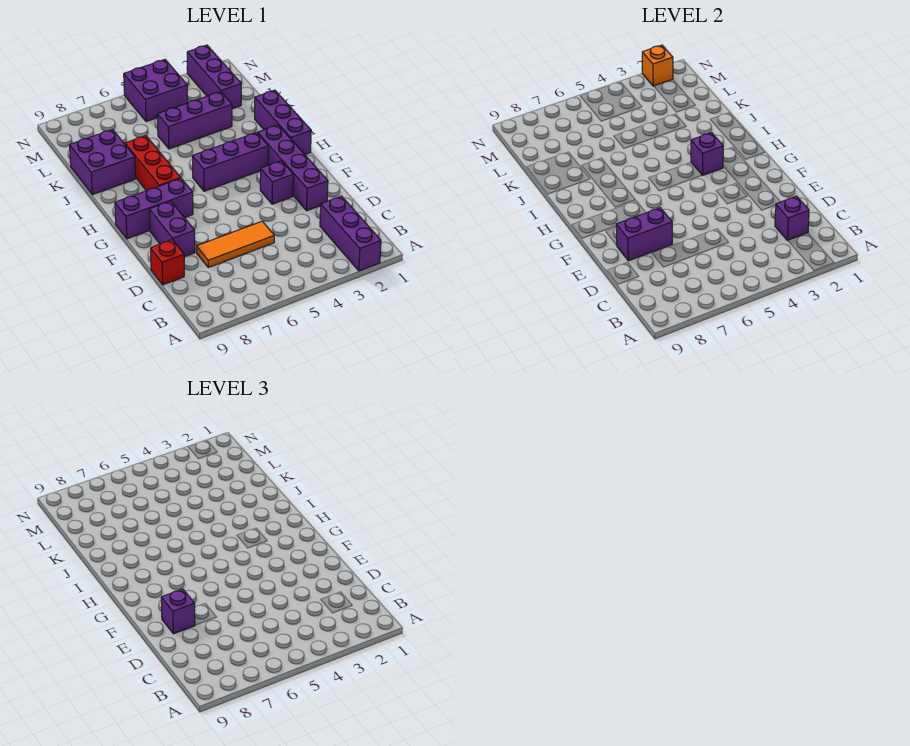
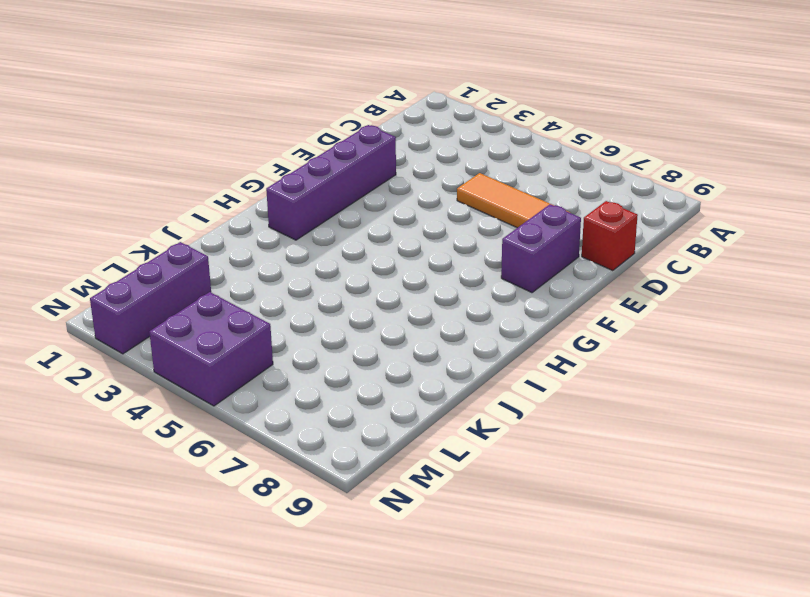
none -> purple 1x3 brick [320,196,381,271]
none -> purple 1x1 brick [260,161,293,204]
none -> purple 1x3 brick [115,178,193,239]

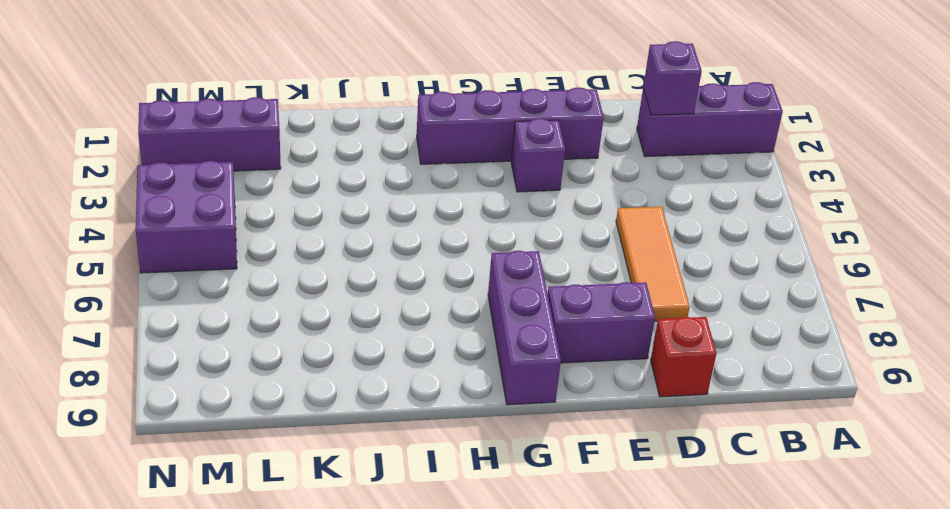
none -> purple 1x3 brick [255,90,311,154]
none -> purple 1x3 brick [192,133,268,191]
none -> red 1x3 brick [125,136,181,191]

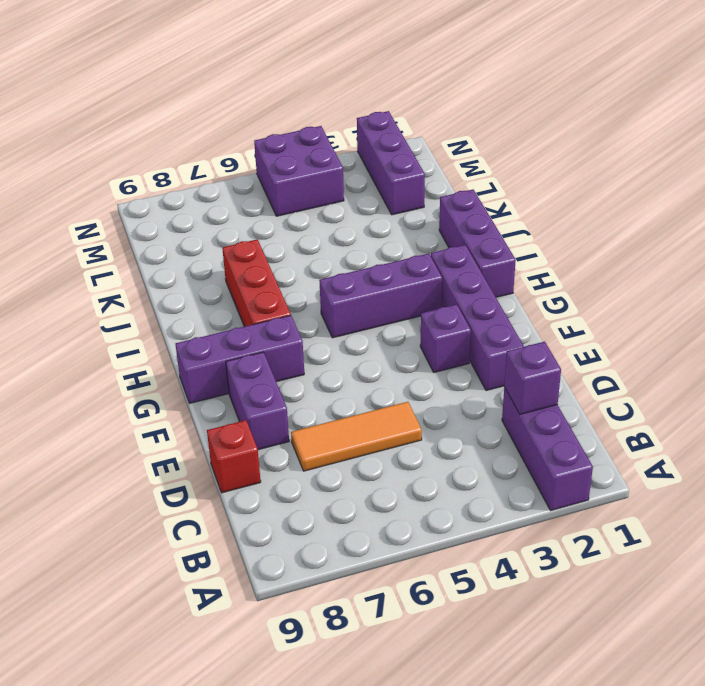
none -> purple 2x2 brick [70,130,136,195]
none -> purple 1x3 brick [157,92,232,149]
none -> purple 1x2 brick [616,208,672,261]

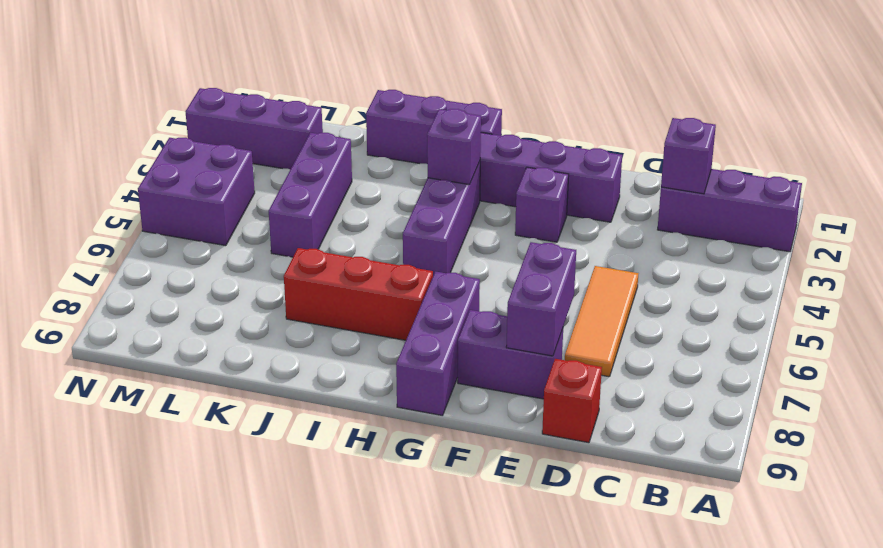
none -> purple 2x2 brick [70,130,136,195]
none -> orange 1x1 brick [642,45,673,86]
none -> purple 1x1 brick [161,589,195,634]

